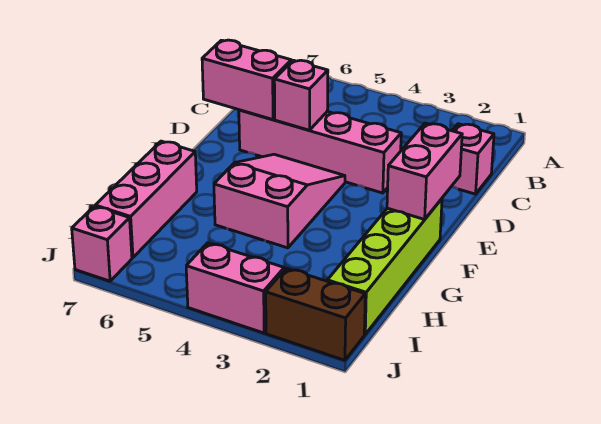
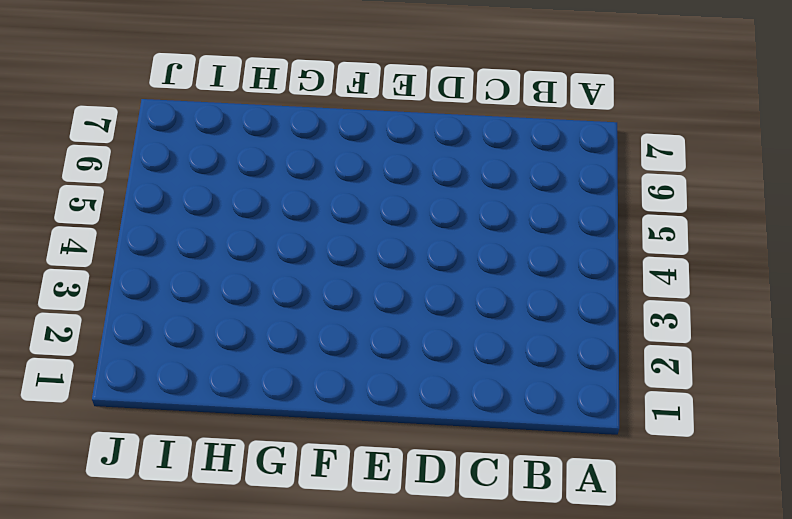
none -> pink 1x1 brick [451,124,494,194]
none -> pink 1x4 brick [239,110,401,193]

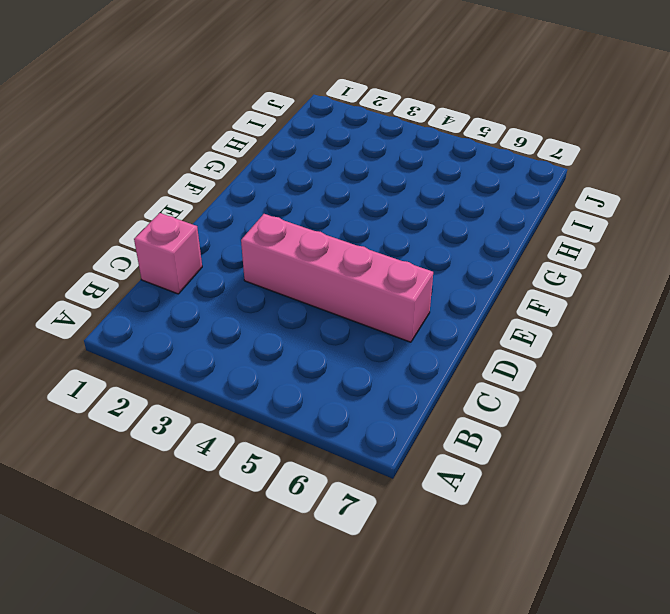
none -> pink 2x3 slope [214,154,345,248]
none -> lime 1x4 brick [327,199,442,334]

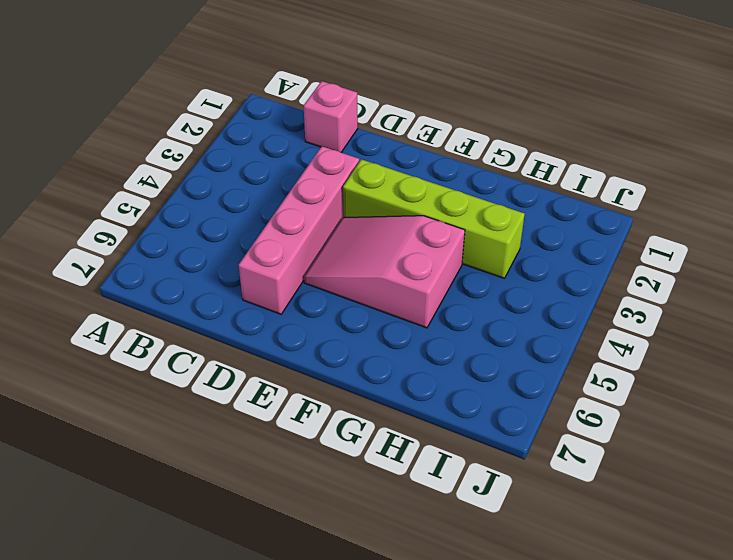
lime 1x4 brick [343,159,525,278] -> lime 1x4 brick moved to [327,199,442,334]
none -> pink 1x3 brick [95,141,197,258]
none -> brown 1x2 brick [266,268,365,360]

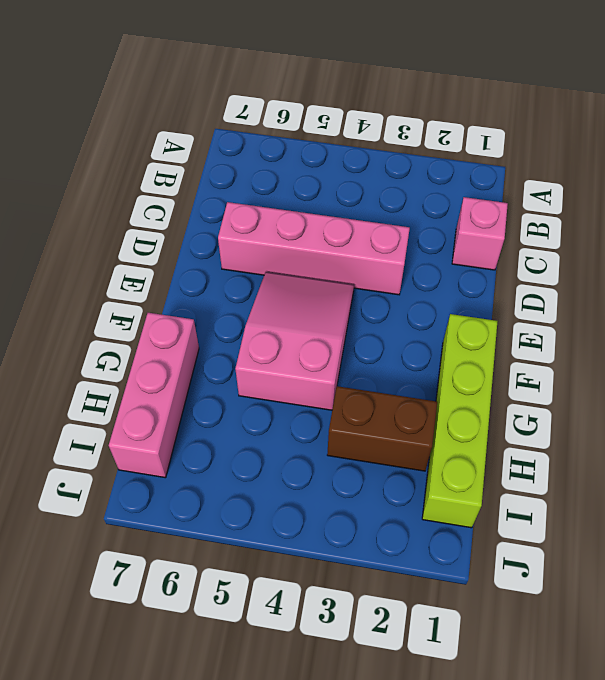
brown 1x2 brick [327,386,437,471] -> brown 1x2 brick moved to [266,268,365,360]
none -> pink 1x2 brick [186,243,284,333]
none -> pink 1x1 brick [72,206,132,281]

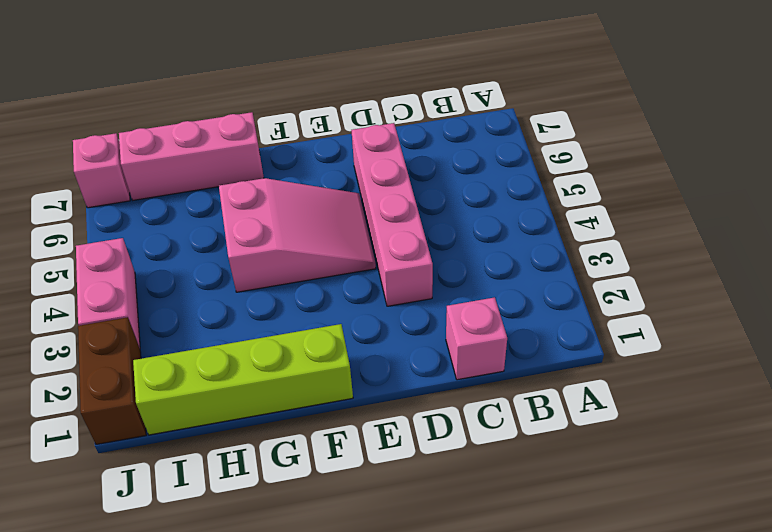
none -> pink 1x1 brick [274,60,328,130]
none -> pink 1x2 brick [202,40,291,120]

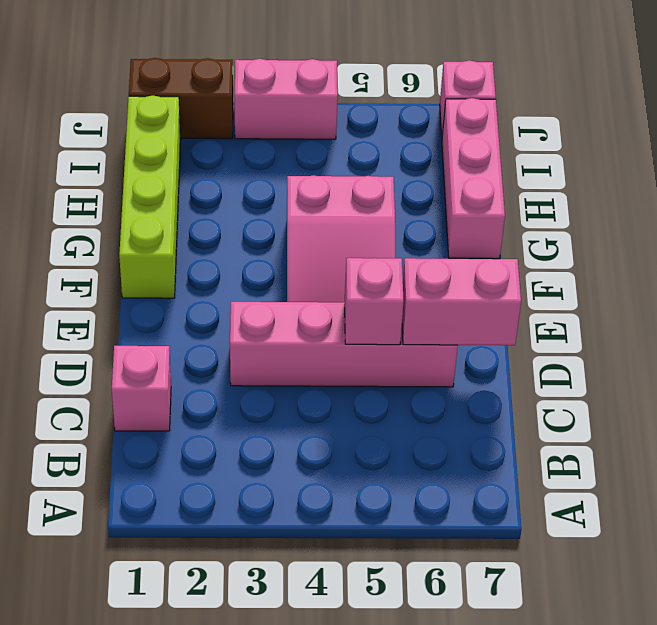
none -> pink 1x2 brick [387,123,462,219]

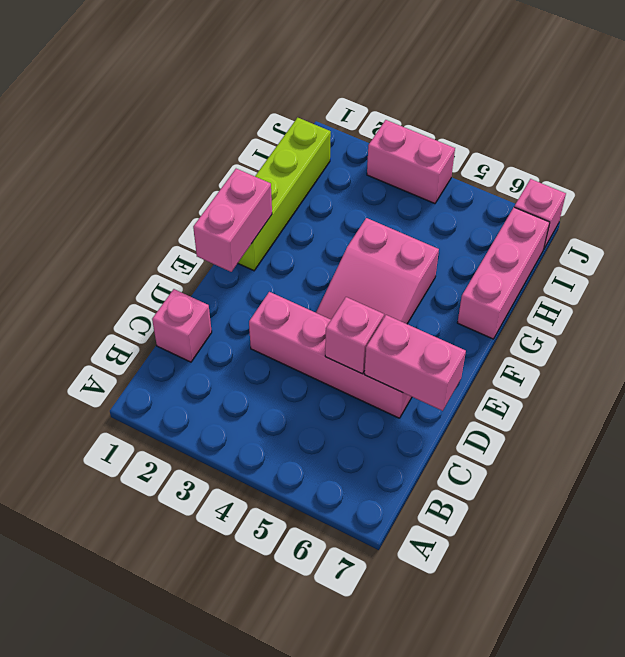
none -> brown 1x2 brick [266,268,365,360]

